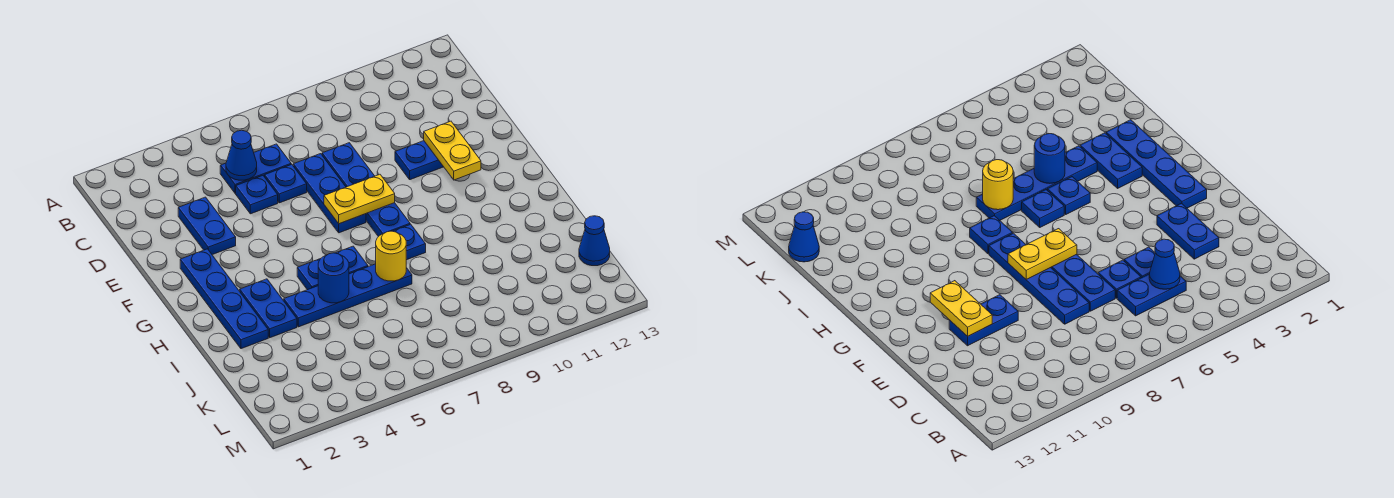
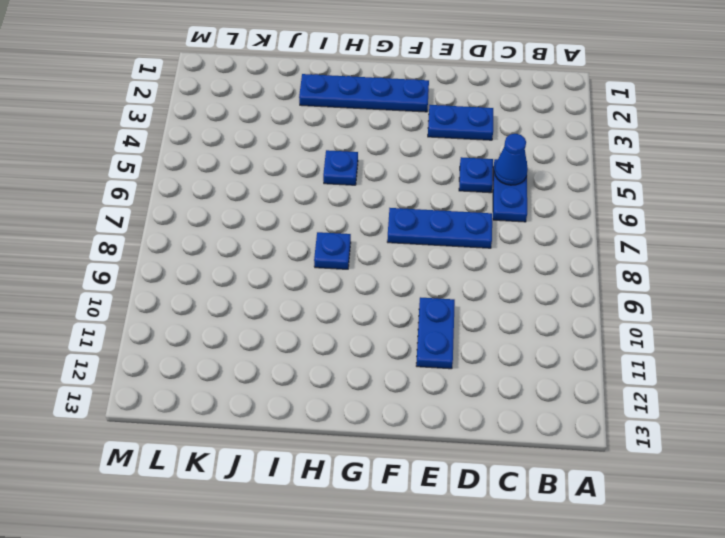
none -> blue 1x1 plate [265,164,307,203]
none -> blue 1x4 plate [322,143,410,237]
none -> blue 1x2 plate [240,279,297,338]

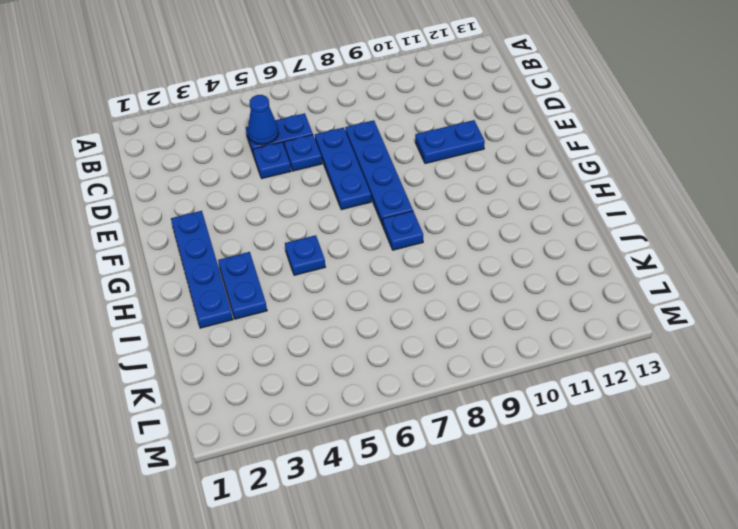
none -> blue 1x2 plate [178,197,236,255]
none -> blue 1x1 plate [336,246,368,274]
none -> blue 1x4 plate [284,264,412,327]

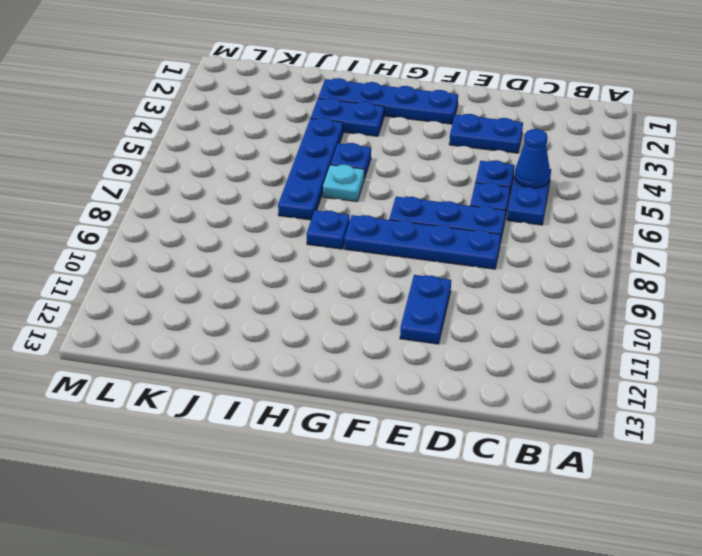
cyan 1x1 plate [323,165,364,202] -> blue 1x1 plate [336,246,368,274]
none -> blue 1x1 cone [579,216,610,266]
none -> yellow 1x2 plate [424,121,481,180]
none -> yellow 1x2 plate [324,174,395,224]

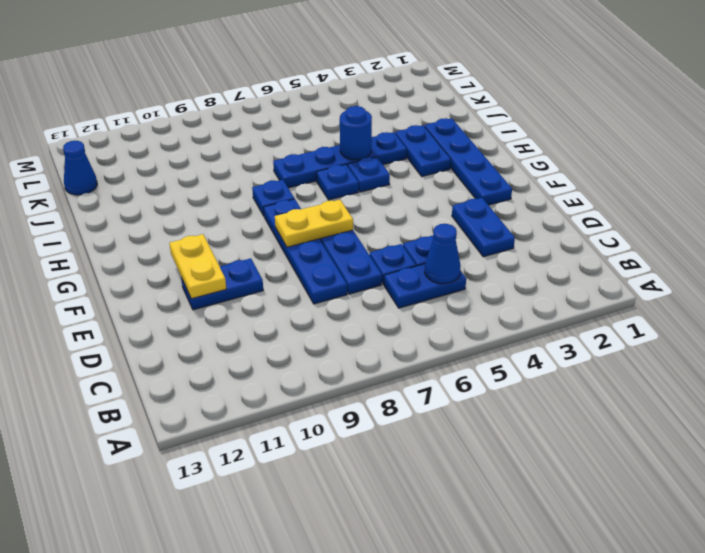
none -> yellow 1x1 round brick [376,231,406,281]

